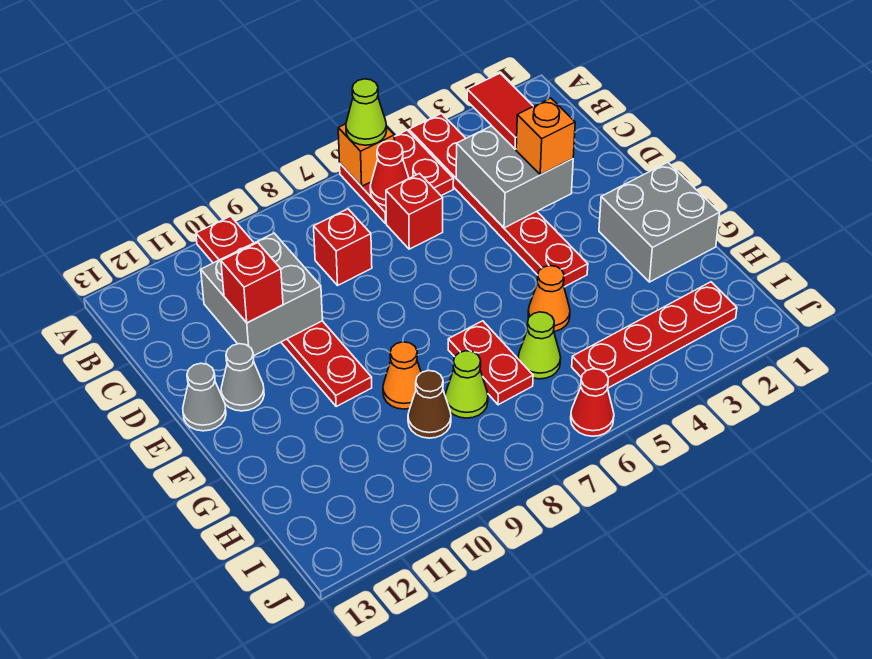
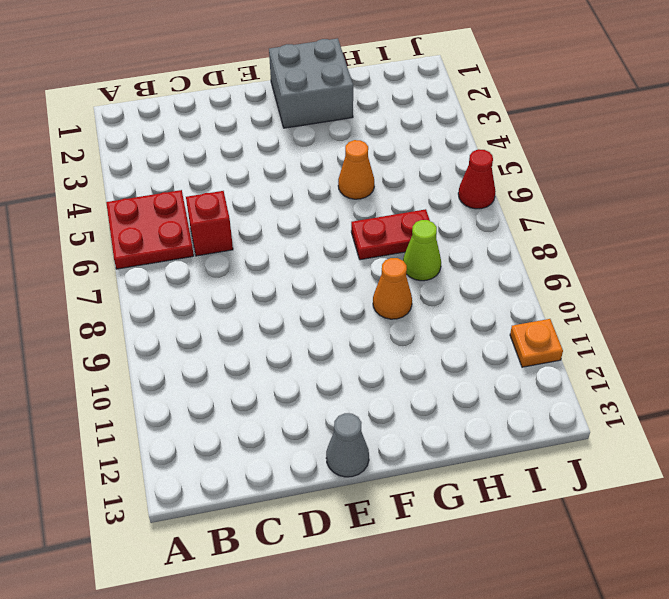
orange 1x1 plate [510,319,563,367] -> none
none -> red 1x6 plate [409,114,588,287]
none -> red 1x6 plate [196,216,372,406]
none -> red 1x1 brick [314,209,372,285]

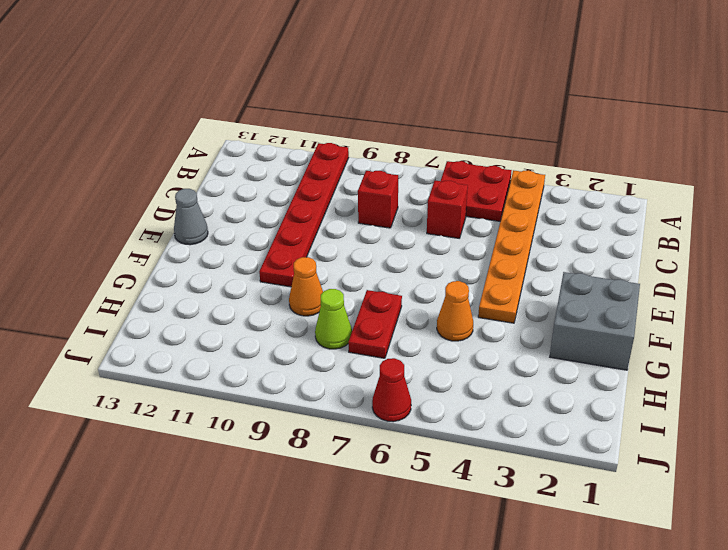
orange 1x6 plate [478,170,545,323] -> red 1x6 plate [409,114,588,287]
none -> grey 1x1 cone [221,344,264,411]
none -> lime 1x1 cone [518,312,561,379]
none -> brown 1x1 cone [408,371,451,438]

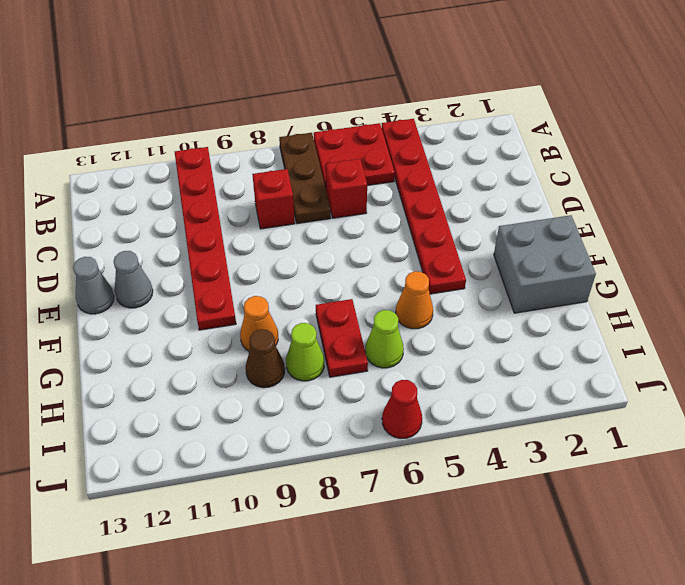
brown 1x3 plate [279,133,331,224] -> none
none -> red 1x4 plate [572,282,737,388]
none -> orange 1x1 brick [338,124,395,186]
none -> red 1x1 cone [370,141,409,206]

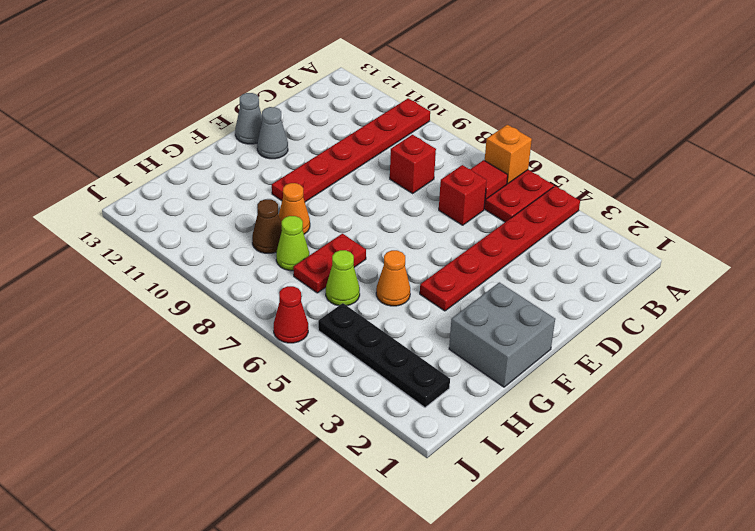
red 1x1 tile [471,160,508,199] -> red 1x1 cone [370,141,409,206]
black 1x4 plate [318,303,450,407] -> red 1x4 plate [572,282,737,388]
none -> grey 2x2 brick [456,126,573,228]
none -> grey 2x2 brick [201,233,323,356]
none -> lime 1x1 cone [346,79,387,145]

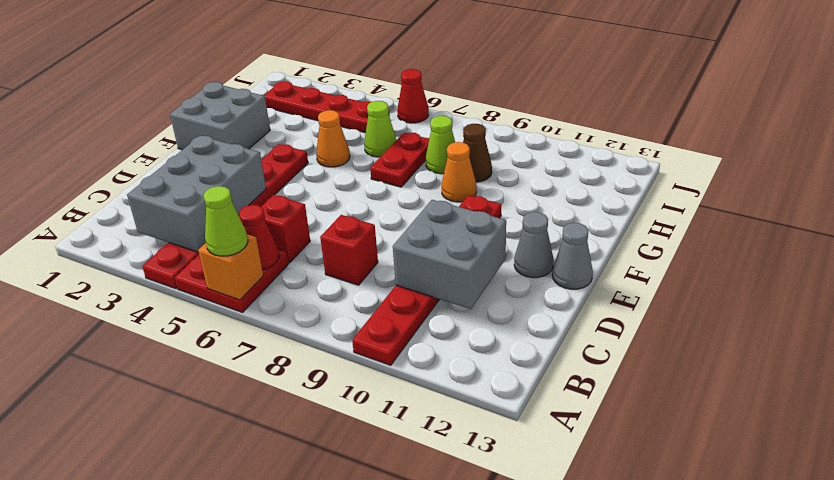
grey 2x3 brick [127,136,266,252] -> grey 2x2 brick [456,126,573,228]
none -> red 1x2 tile [467,73,533,149]
none -> orange 1x1 brick [516,98,575,175]
none -> red 1x1 brick [221,243,283,323]

